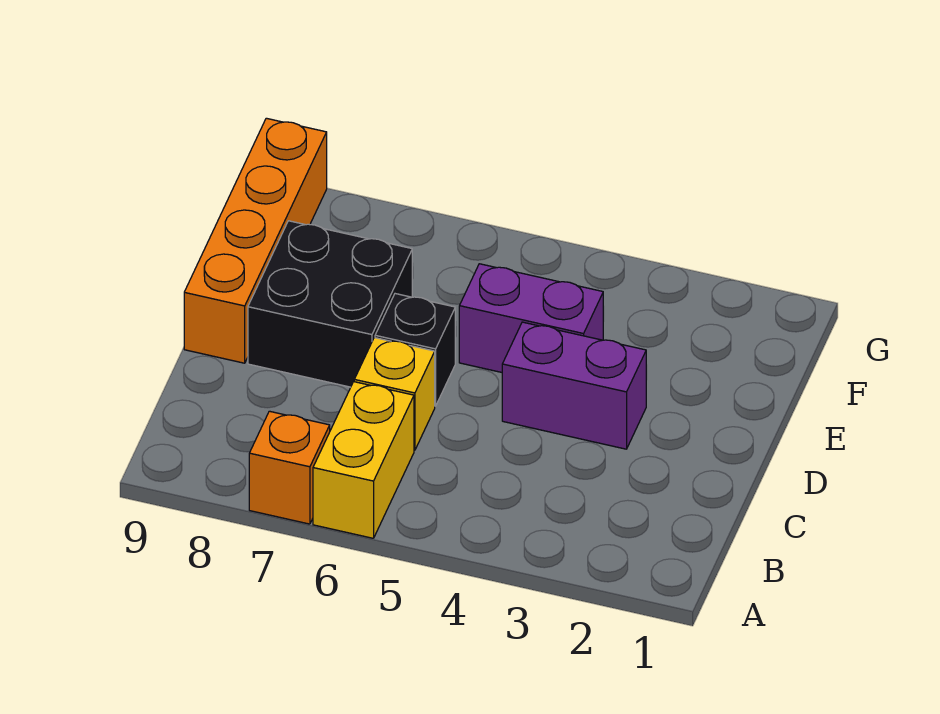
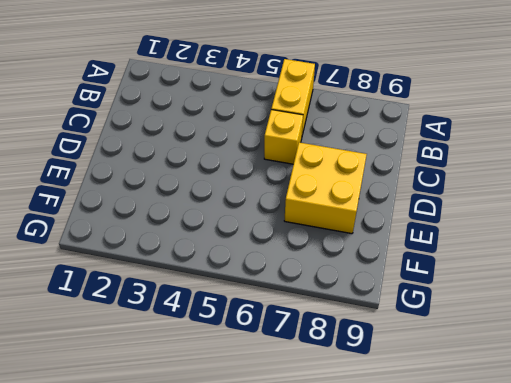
yellow 2x2 brick [284,142,367,234] -> black 2x2 brick [248,221,412,387]
none -> orange 1x1 brick [249,411,330,524]
none -> purple 1x2 brick [502,322,646,449]

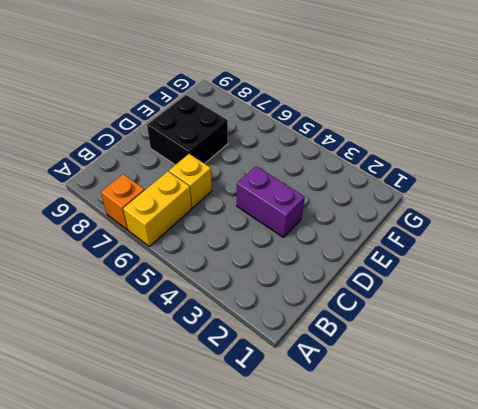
none -> black 1x1 brick [375,294,455,406]
none -> orange 1x4 brick [184,118,327,363]

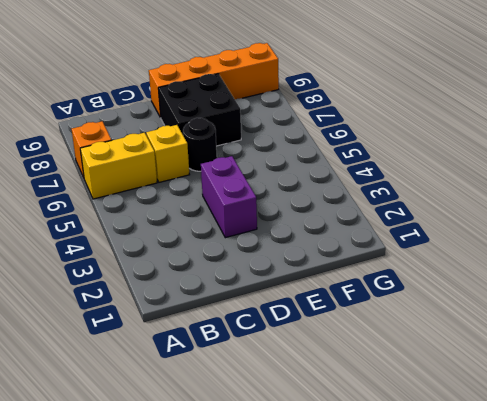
black 1x1 round brick [183,118,217,171] -> black 1x1 brick [375,294,455,406]
none -> purple 1x2 brick [459,264,603,372]

